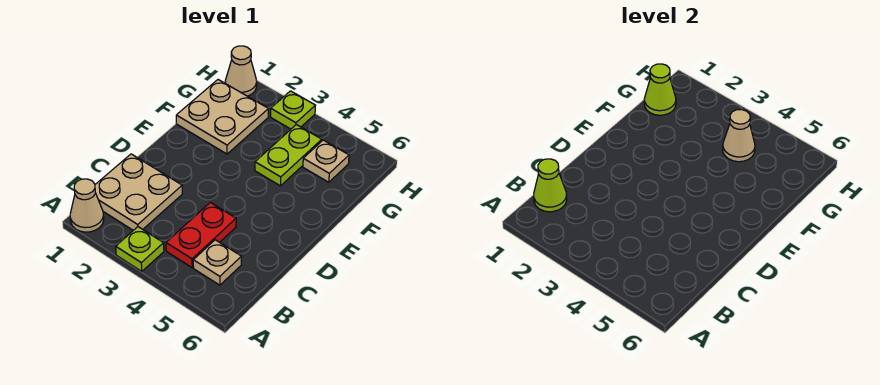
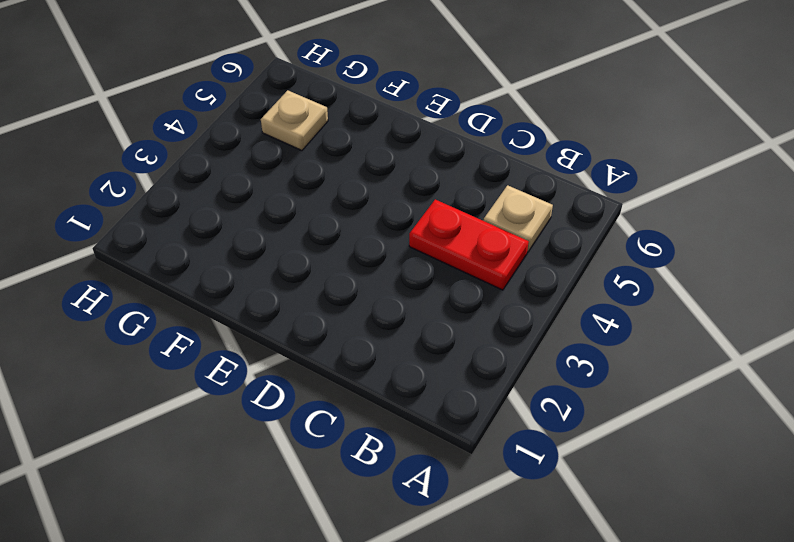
none -> tan 1x1 cone [70,179,104,232]
none -> lime 1x1 plate [116,227,164,271]
none -> tan 2x2 plate [95,154,182,230]

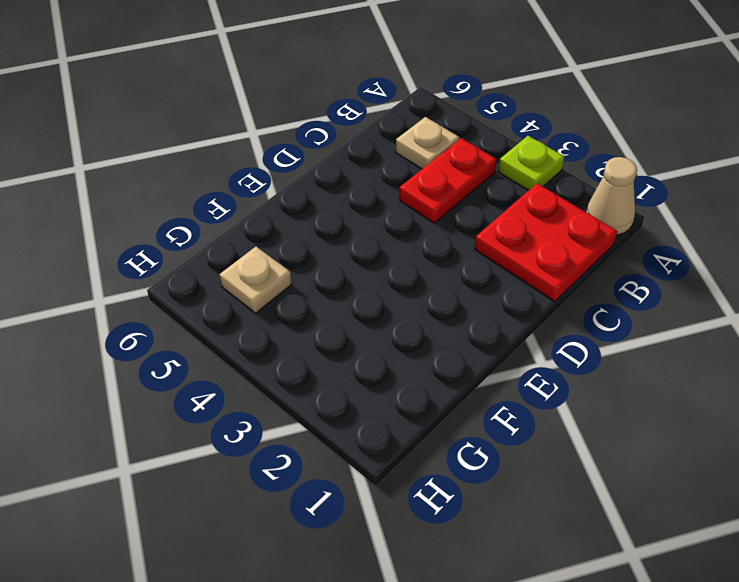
red 2x2 plate [475,183,617,301] -> tan 2x2 plate [95,154,182,230]
none -> tan 2x2 plate [176,80,268,154]
none -> lime 1x2 plate [255,125,322,186]
none -> tan 1x1 cone [225,46,257,96]

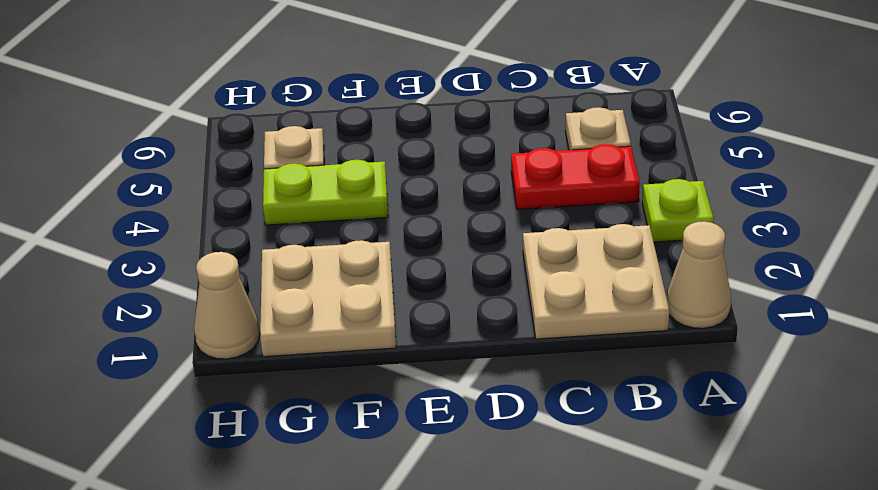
none -> lime 1x1 plate [271,91,316,129]
none -> lime 1x1 cone [534,159,567,212]
none -> lime 1x1 cone [644,64,676,115]

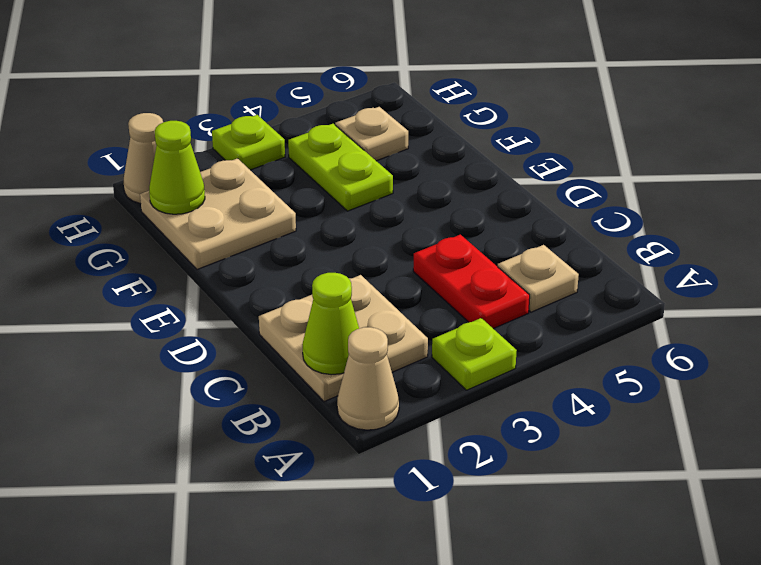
none -> tan 1x1 cone [723,110,755,162]

